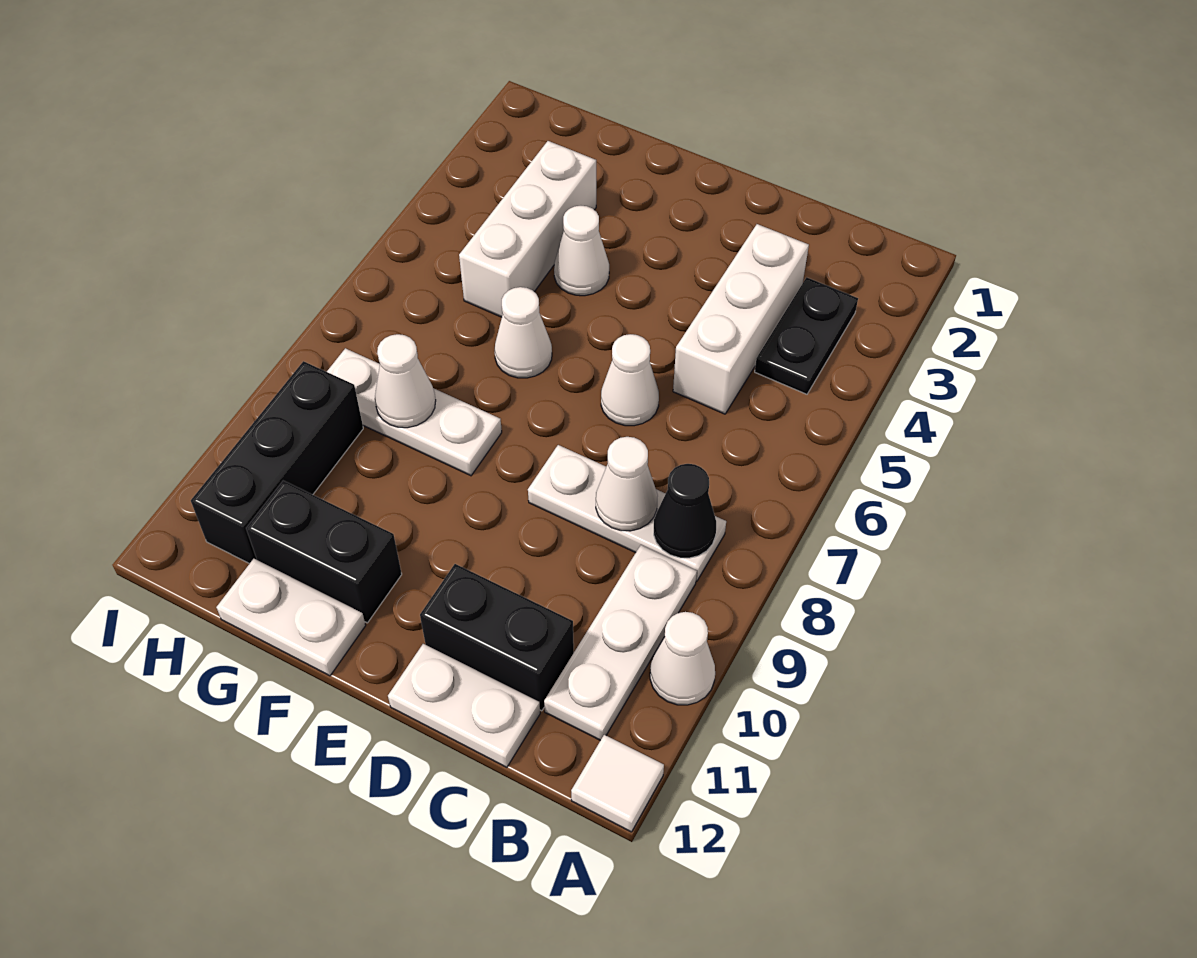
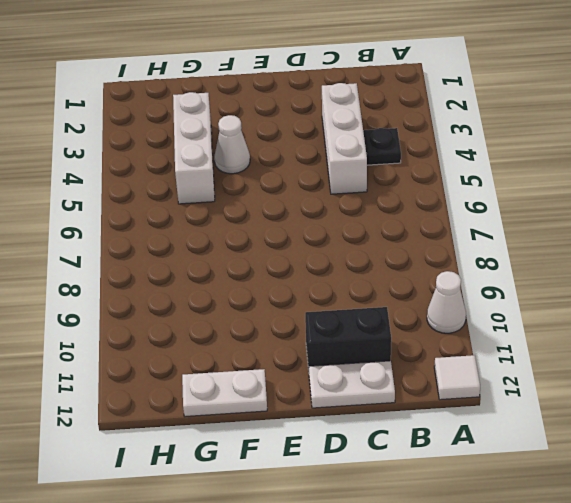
black 1x1 plate [363,128,401,165] -> black 1x2 plate [755,277,858,394]
none -> white 1x3 plate [528,445,726,581]
none -> white 1x3 plate [544,545,697,740]
none -> white 1x1 cone [601,334,659,426]

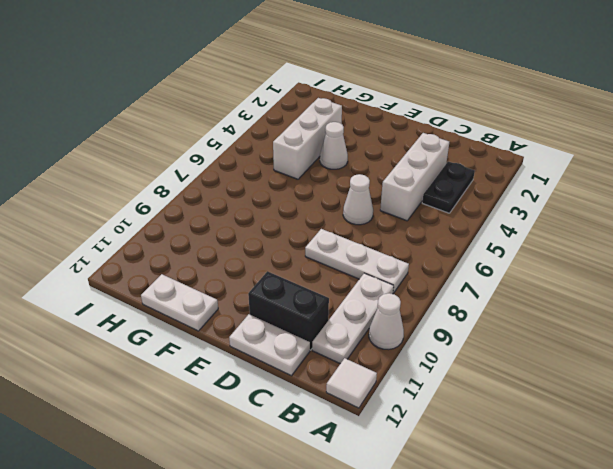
none -> white 1x1 cone [495,287,552,378]
none -> white 1x3 plate [327,348,502,476]
none -> black 1x2 brick [246,481,402,623]

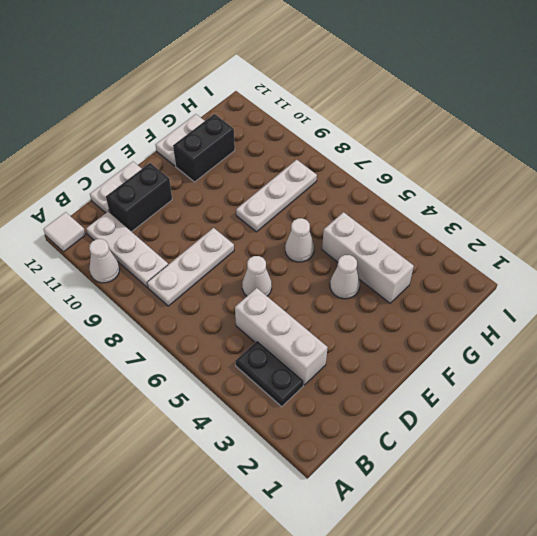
none -> black 1x3 brick [191,361,363,564]
none -> black 1x1 cone [654,464,716,558]
none -> white 1x1 cone [596,437,658,531]

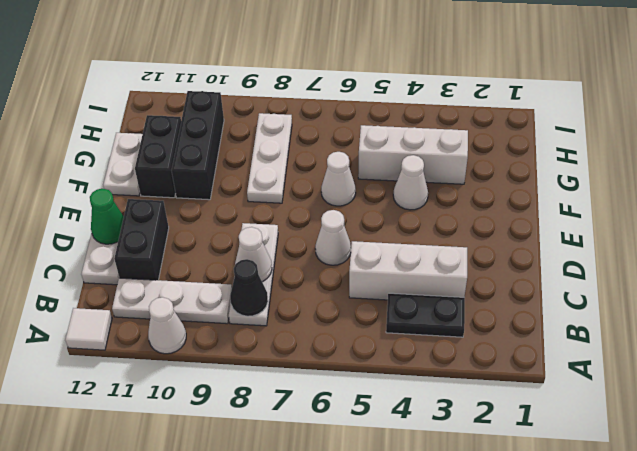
green 1x1 cone [90,189,124,244] -> none
black 1x3 brick [171,91,224,200] -> black 1x3 brick turned to [191,361,363,564]
none -> white 1x1 cone [375,334,436,428]

